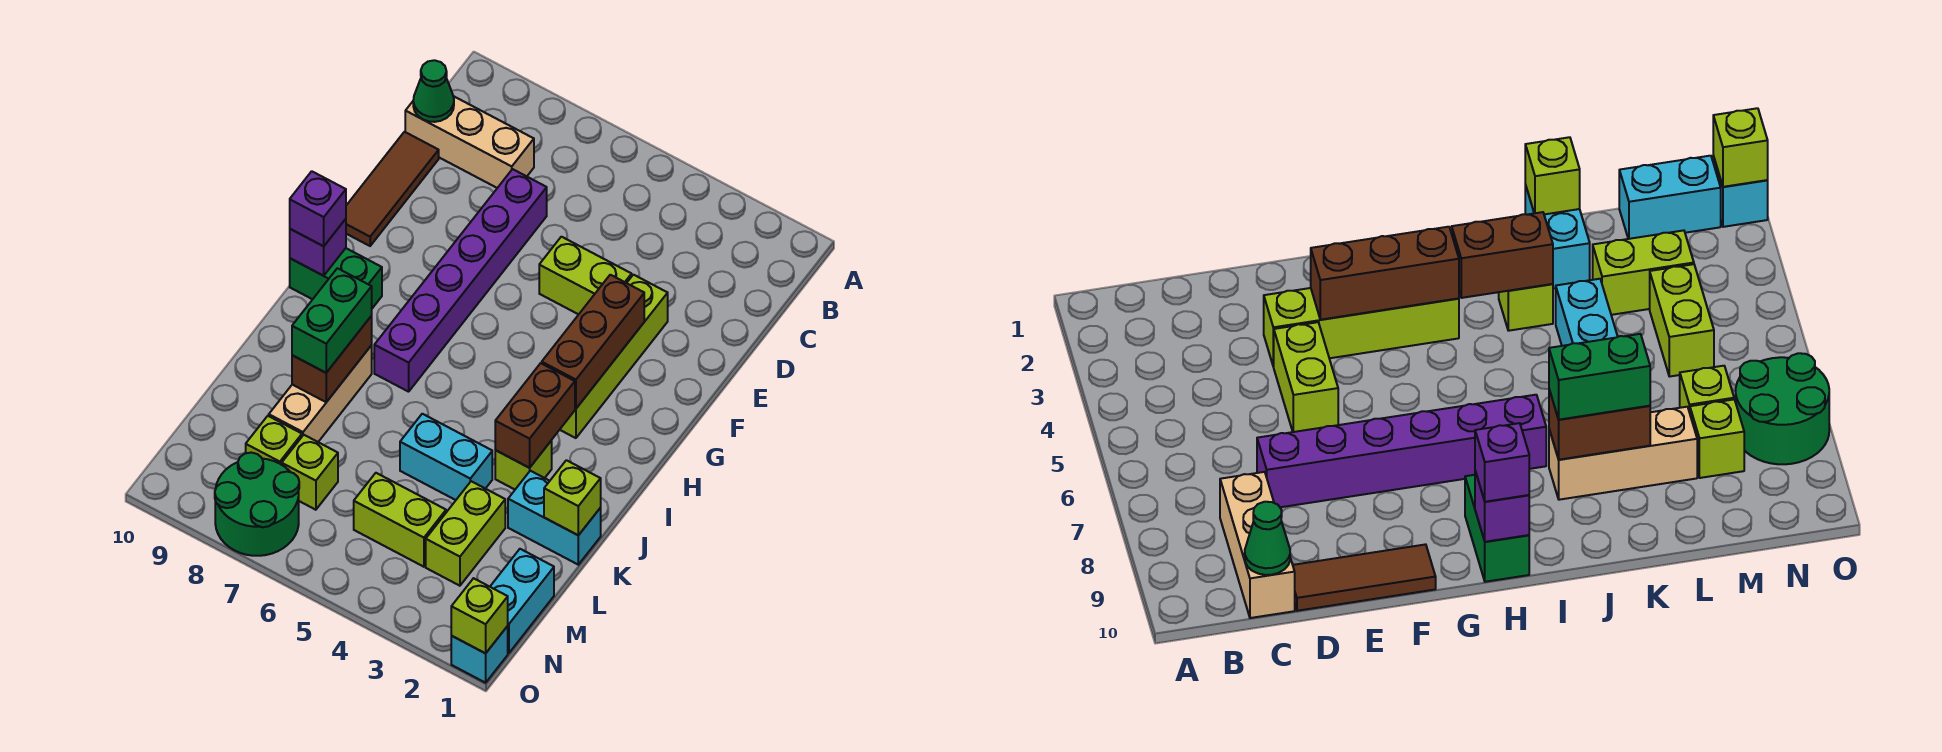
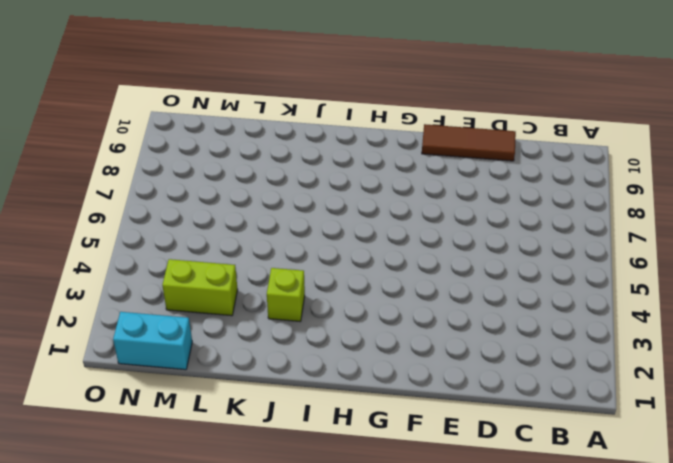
none -> tan 1x3 brick [405,96,534,188]
none -> purple 1x6 brick [374,169,547,392]
none -> lime 1x4 brick [560,275,668,438]

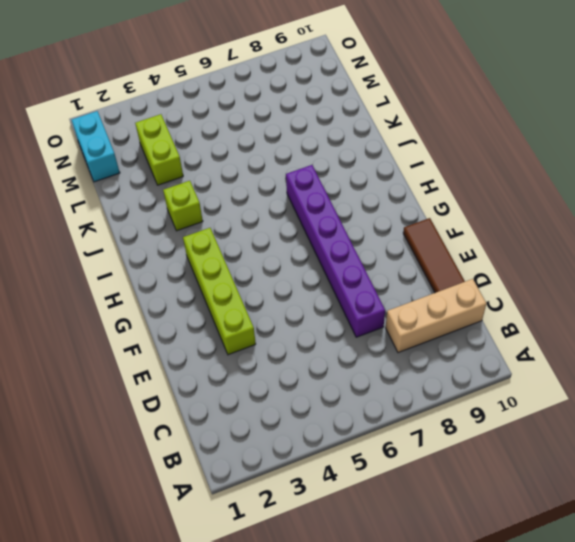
none -> lime 1x2 brick [539,237,632,314]
none -> green 1x2 brick [290,248,382,308]
none -> tan 1x3 brick [269,345,372,442]

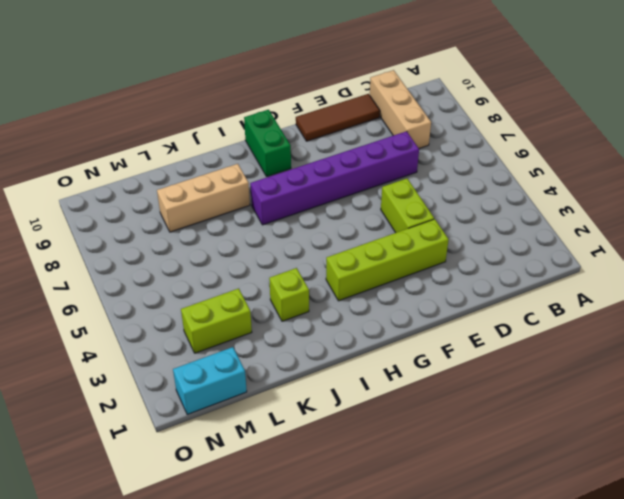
none -> cyan 1x2 brick [508,471,601,565]
none -> cyan 1x2 brick [400,414,492,500]
none -> lime 1x2 brick [354,473,446,567]

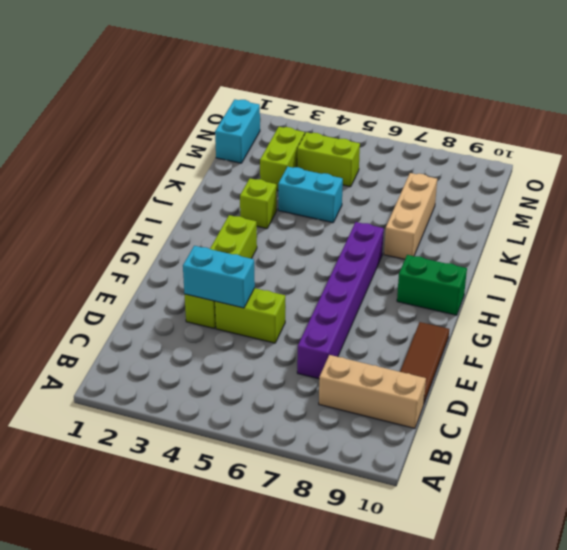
cyan 1x2 brick [183,246,255,308] -> cyan 1x2 brick moved to [508,471,601,565]
none -> lime 1x1 brick [282,435,338,510]
none -> lime 1x1 brick [246,416,302,465]
none -> green 2x2 round brick [215,453,299,556]

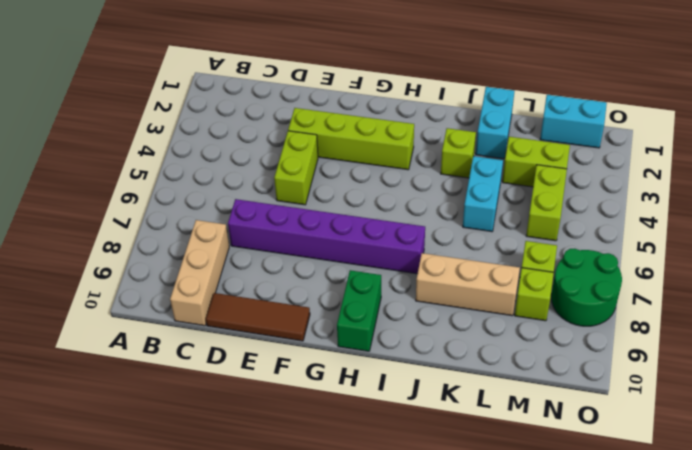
none -> cyan 1x1 brick [451,626,508,683]
none -> green 1x1 cone [413,60,454,122]
none -> brown 1x3 brick [542,275,644,409]

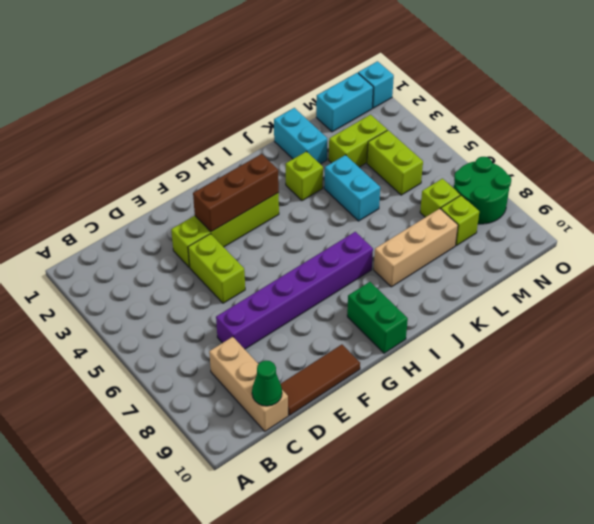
none -> purple 1x1 brick [290,219,346,276]
none -> brown 1x2 brick [495,363,575,468]
none -> brown 1x2 brick [292,316,372,402]

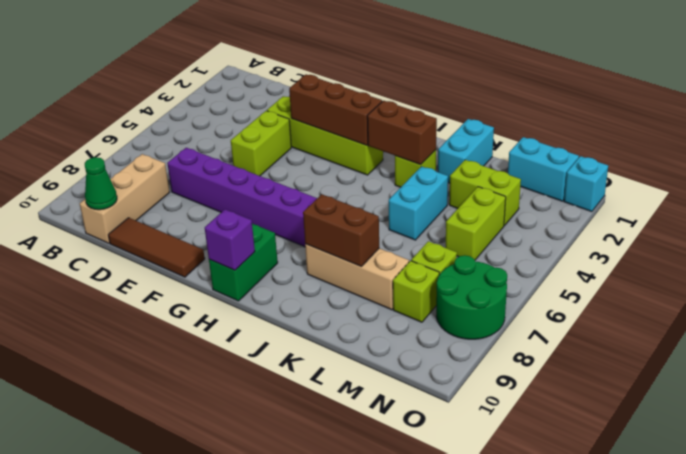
none -> lime 1x1 brick [544,460,601,535]
none -> lime 1x1 brick [451,578,508,653]
none -> purple 1x1 brick [290,171,346,246]

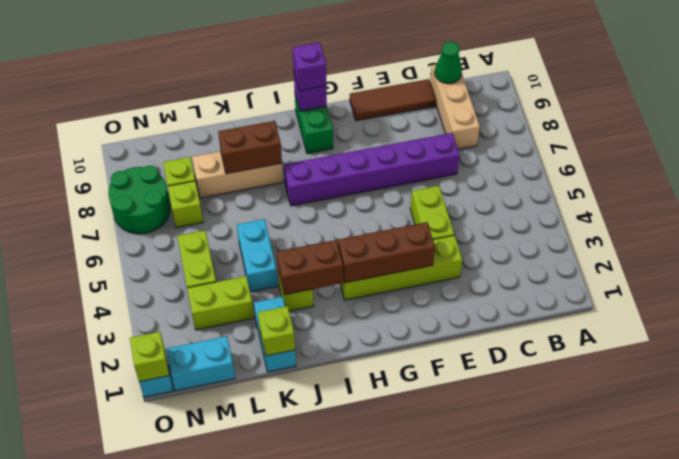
none -> green 1x2 brick [292,268,372,373]

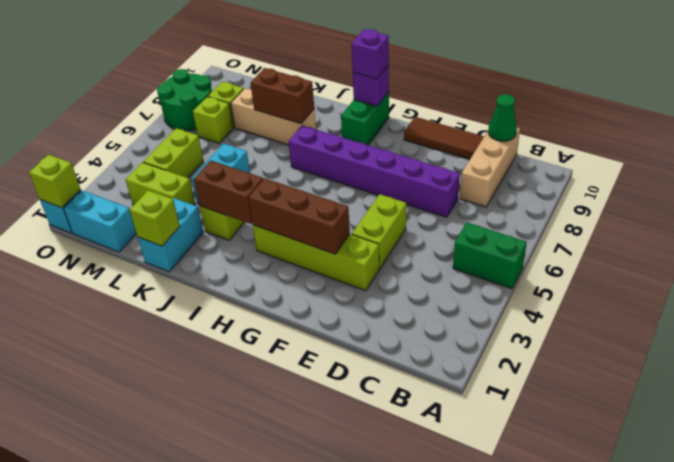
green 1x2 brick [453,223,527,289] -> green 1x2 brick moved to [292,268,372,373]

